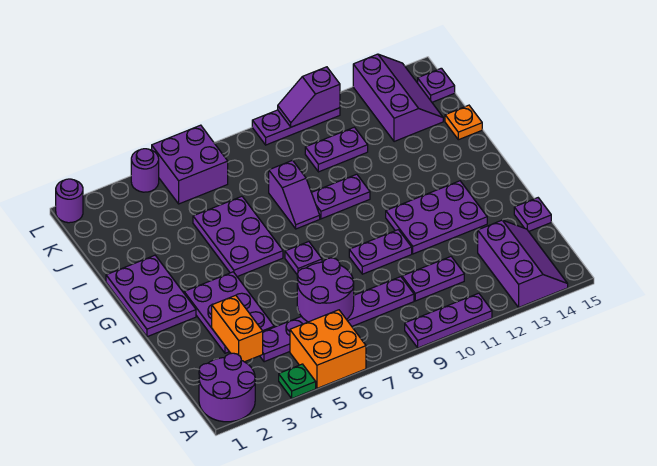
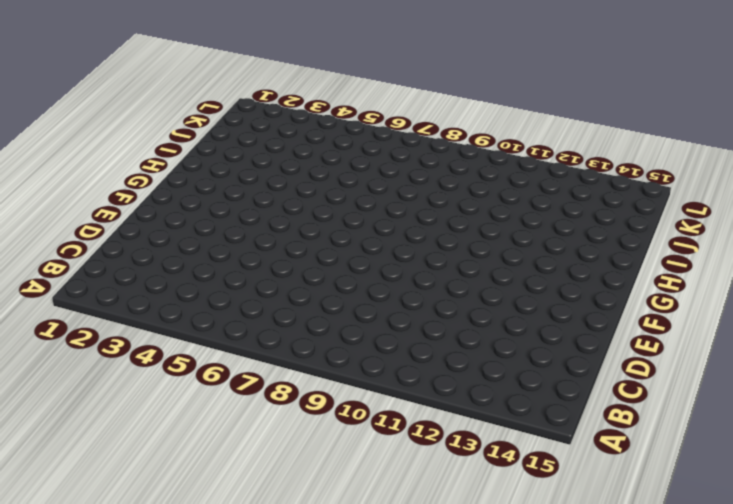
none -> purple 2x2 round brick [199,353,255,422]
none -> green 1x1 plate [279,364,316,398]
none -> orange 2x2 brick [290,310,366,388]

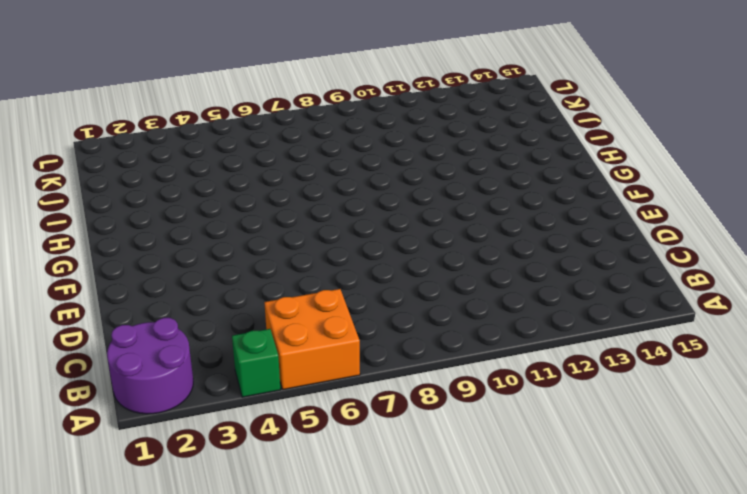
green 1x1 brick [232,329,281,397] -> green 1x1 plate [279,364,316,398]
none -> purple 1x3 plate [405,293,492,348]
none -> purple 2x3 slope [478,220,568,307]
none -> purple 1x6 plate [260,277,414,362]

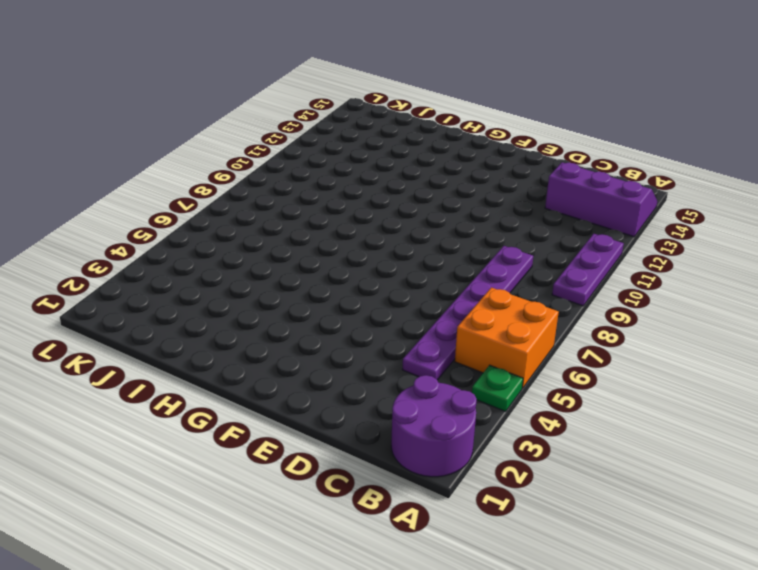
none -> purple 1x2 plate [402,257,464,301]
none -> purple 2x3 plate [184,272,274,353]
none -> purple 1x1 plate [514,198,551,231]

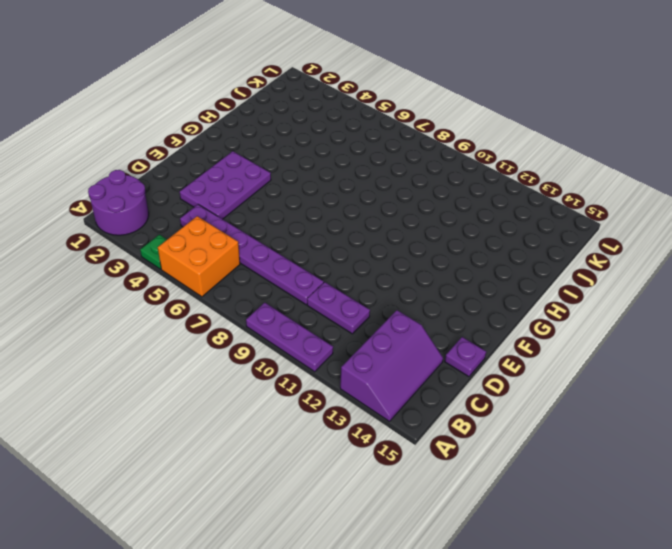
none -> purple 1x2 plate [349,230,412,274]
none -> purple 2x3 plate [386,181,487,254]
none -> purple 2x3 plate [106,255,196,337]

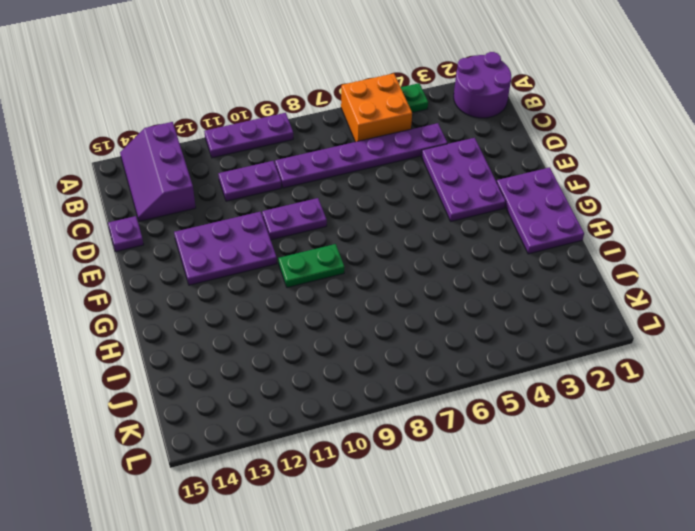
green 1x2 plate [278,244,344,288] -> none
none -> purple 1x1 plate [285,242,322,274]
none -> purple 2x3 plate [193,196,283,277]
none -> purple 1x2 slope [269,160,320,229]

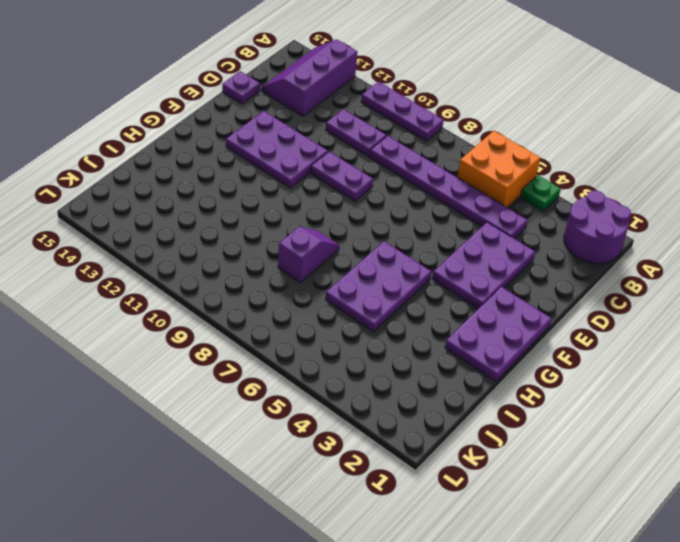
none -> purple 1x1 plate [285,242,322,274]
none -> purple 1x2 plate [312,174,370,219]
none -> orange 1x1 plate [445,105,482,140]

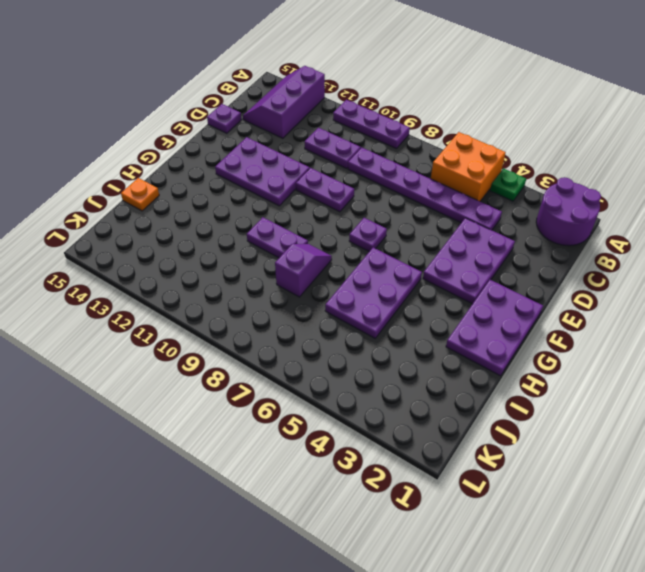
none -> purple 1x2 plate [305,127,368,172]
none -> purple 2x3 slope [353,54,443,142]
none -> purple 2x2 brick [152,125,228,204]

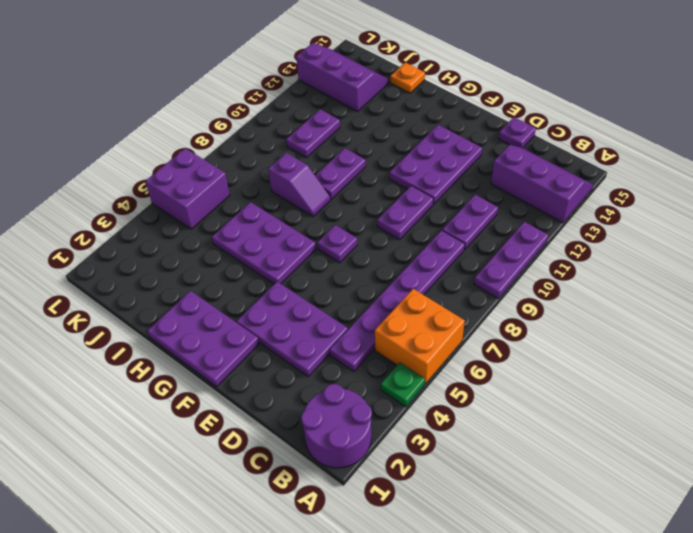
none -> purple 1x1 plate [418,68,455,102]
none -> purple 1x1 round brick [56,179,83,223]
none -> purple 1x1 round brick [131,149,159,192]

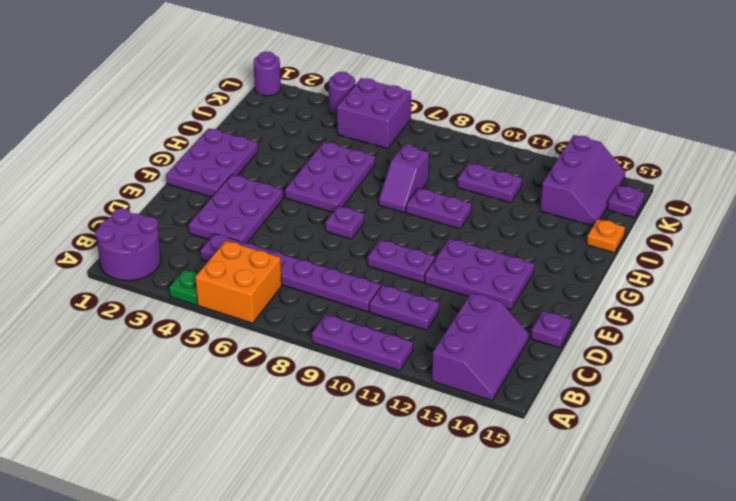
none -> purple 1x3 plate [252,108,340,145]
none -> orange 1x2 brick [212,295,263,362]
none -> purple 2x2 round brick [297,258,354,322]

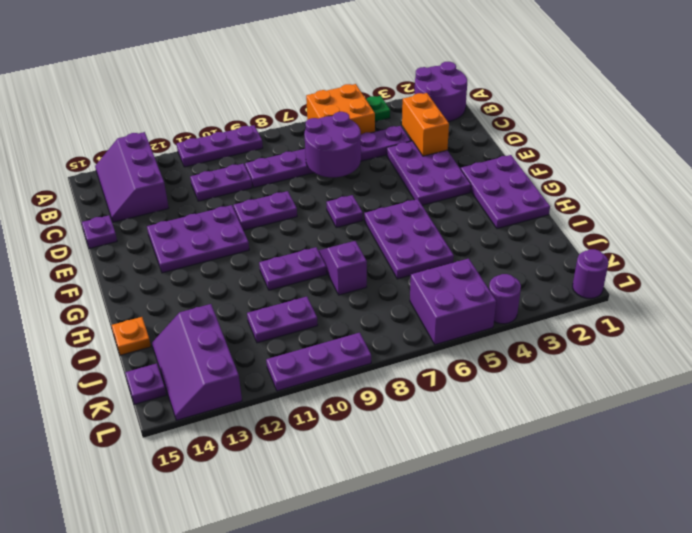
none -> purple 1x2 slope [278,67,340,127]

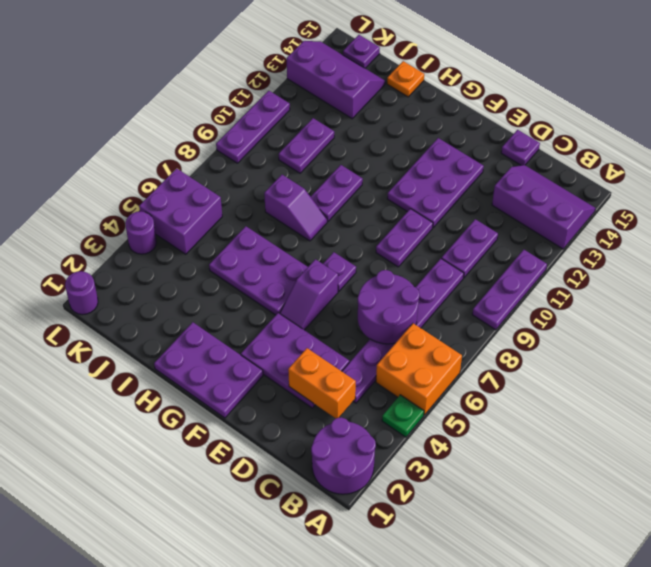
purple 1x2 slope [280,259,338,330] -> purple 1x2 slope moved to [278,67,340,127]

